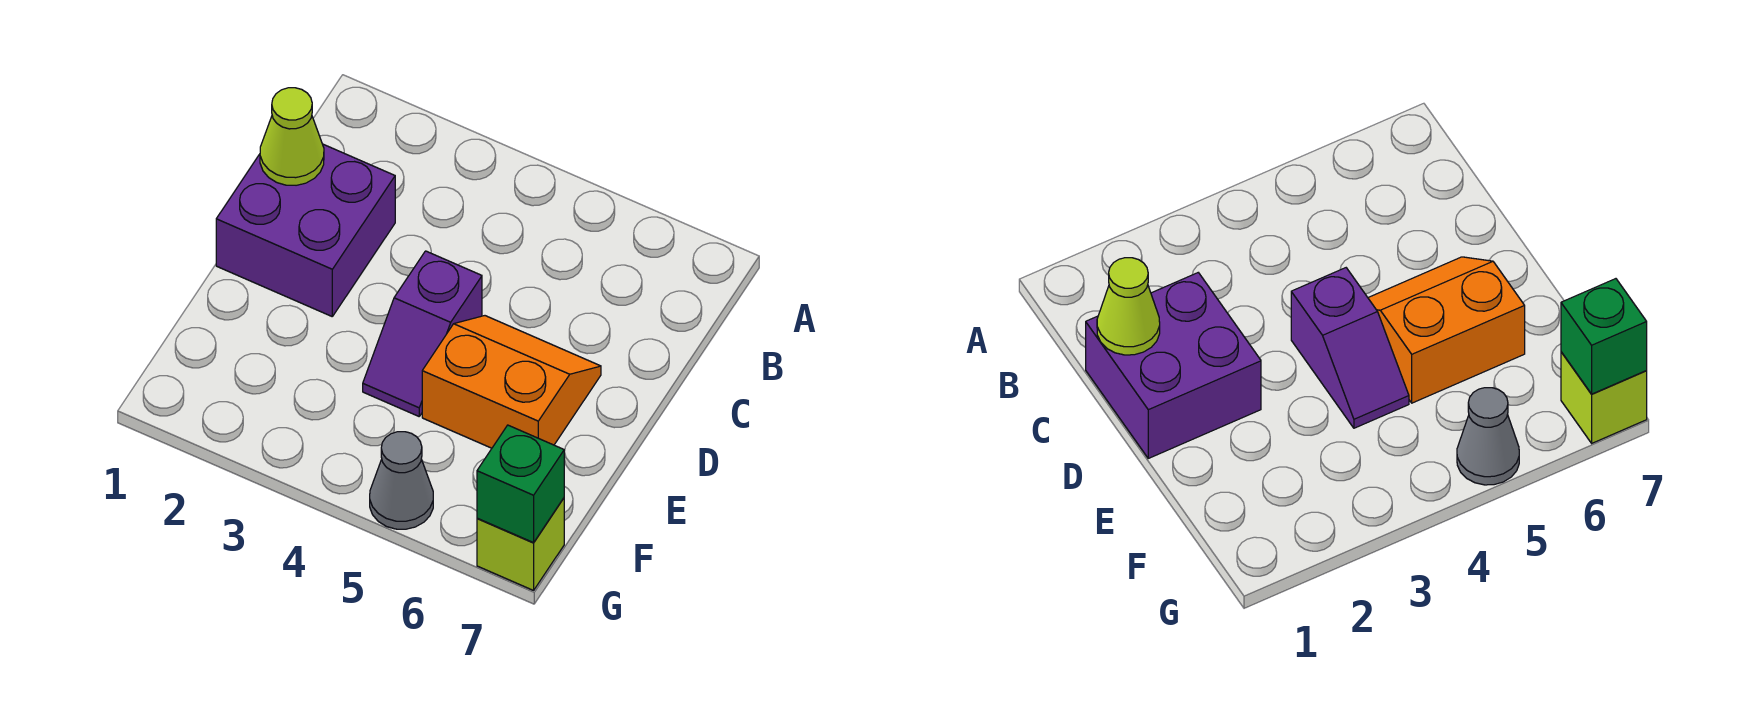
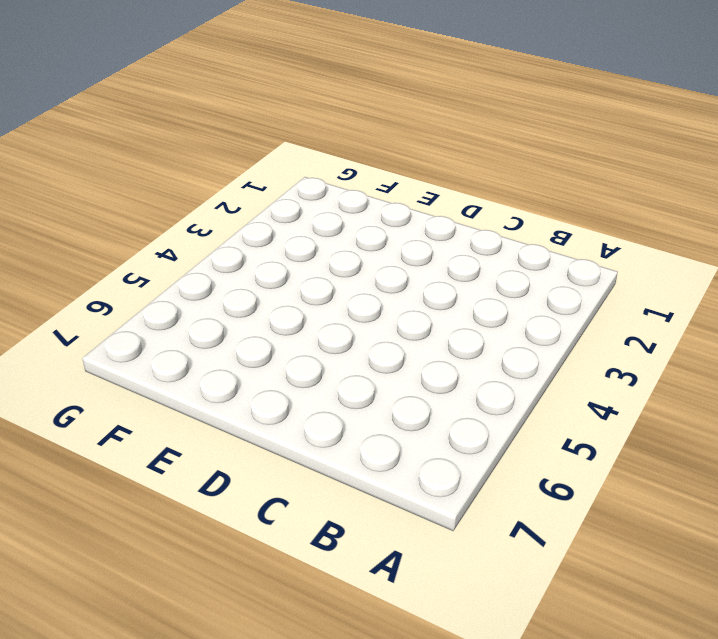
none -> purple 2x2 brick [216,144,395,316]
none -> purple 1x2 slope [363,251,482,416]

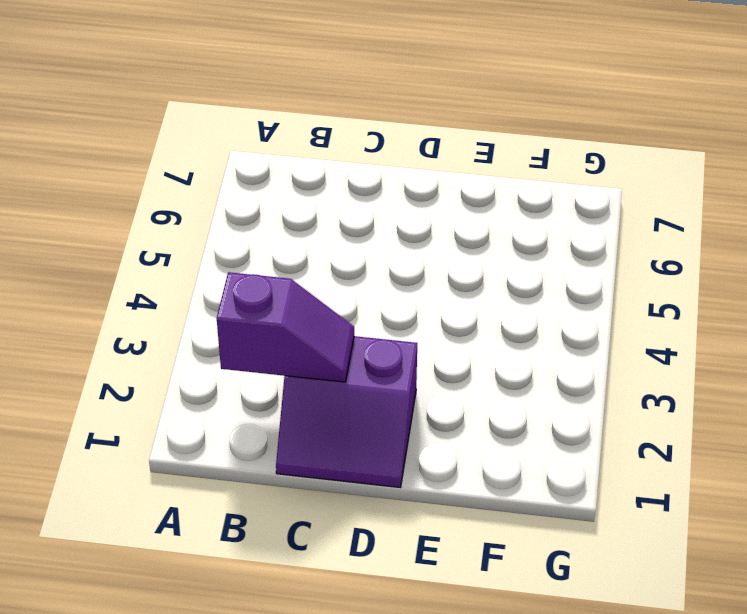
purple 1x2 slope [217,272,354,382] -> purple 1x2 slope moved to [363,251,482,416]
purple 2x2 slope [276,336,417,487] -> purple 2x2 brick [216,144,395,316]
none -> orange 2x2 slope [422,316,601,448]
none -> grey 1x1 cone [370,432,433,529]

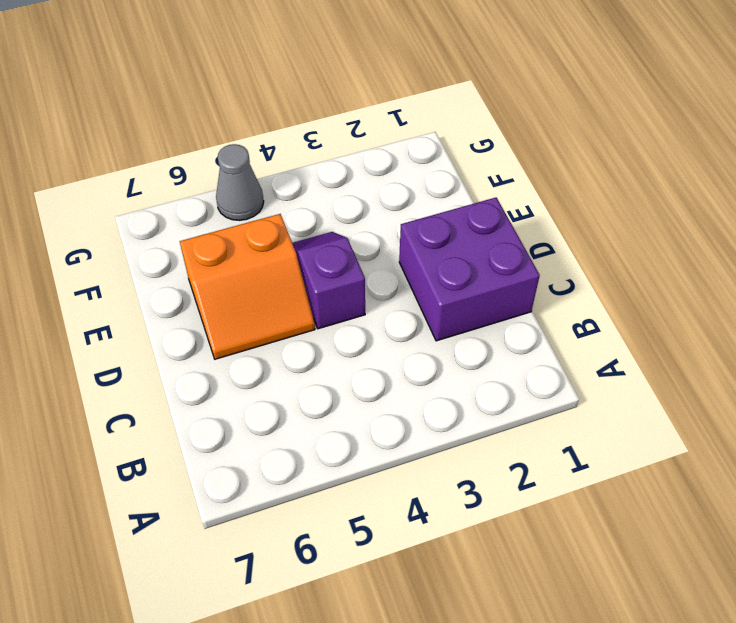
none -> lime 1x1 brick [477,498,564,590]
none -> lime 1x1 cone [260,88,324,185]

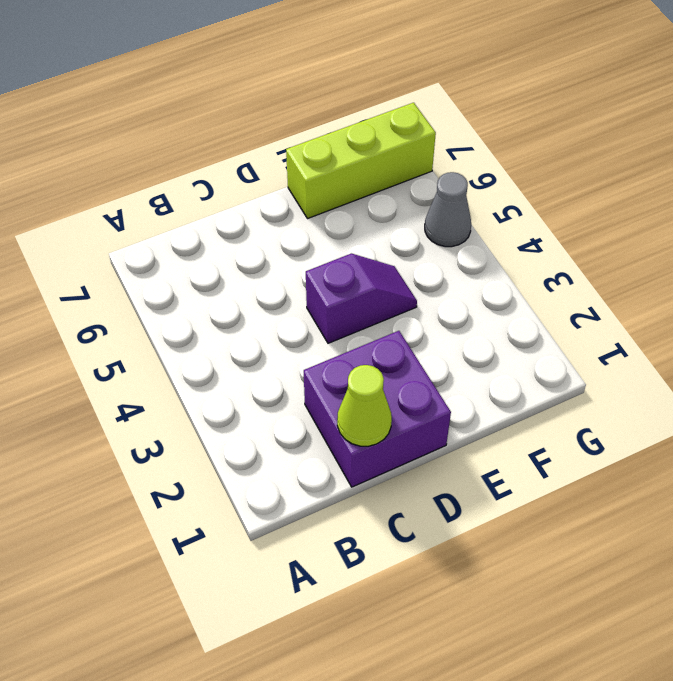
lime 1x3 brick [286,103,436,219] -> lime 1x1 brick [477,498,564,590]
none -> orange 2x2 slope [422,316,601,448]
none -> green 1x1 brick [477,425,564,543]

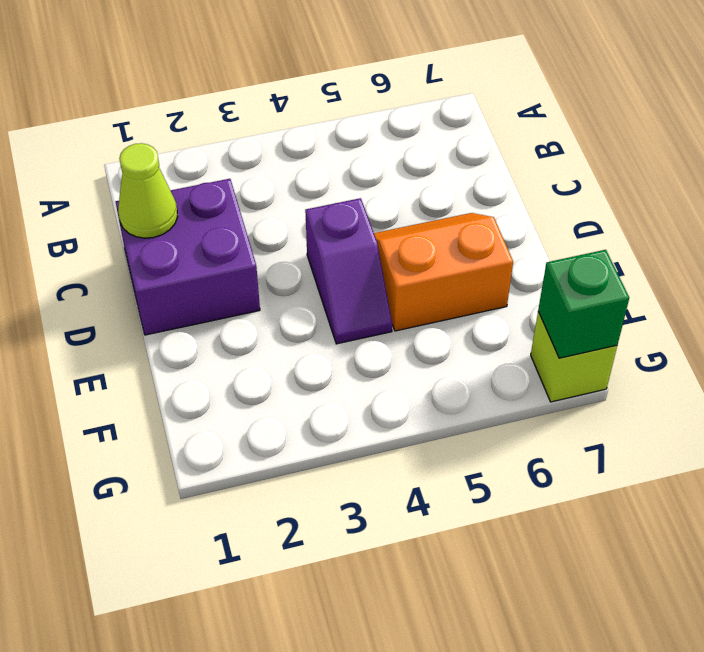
none -> grey 1x1 cone [370,432,433,529]

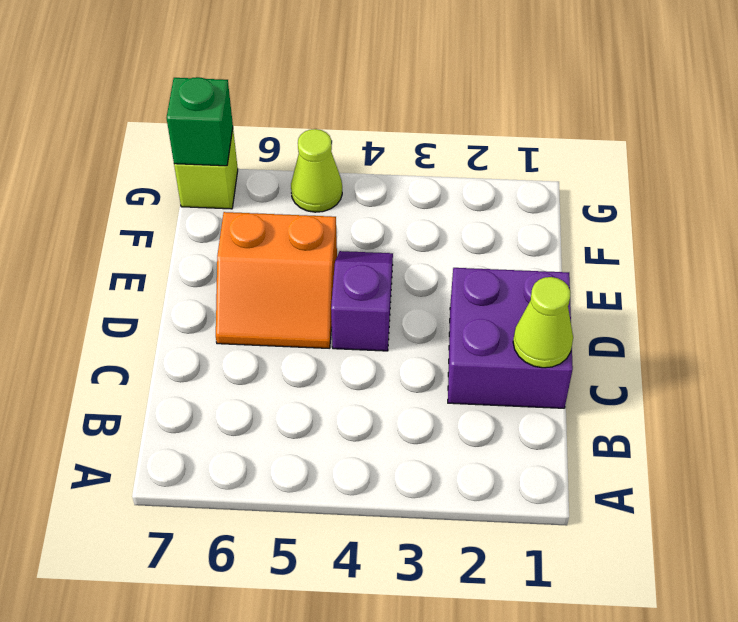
lime 1x1 cone [291,129,342,212] -> grey 1x1 cone [370,432,433,529]

